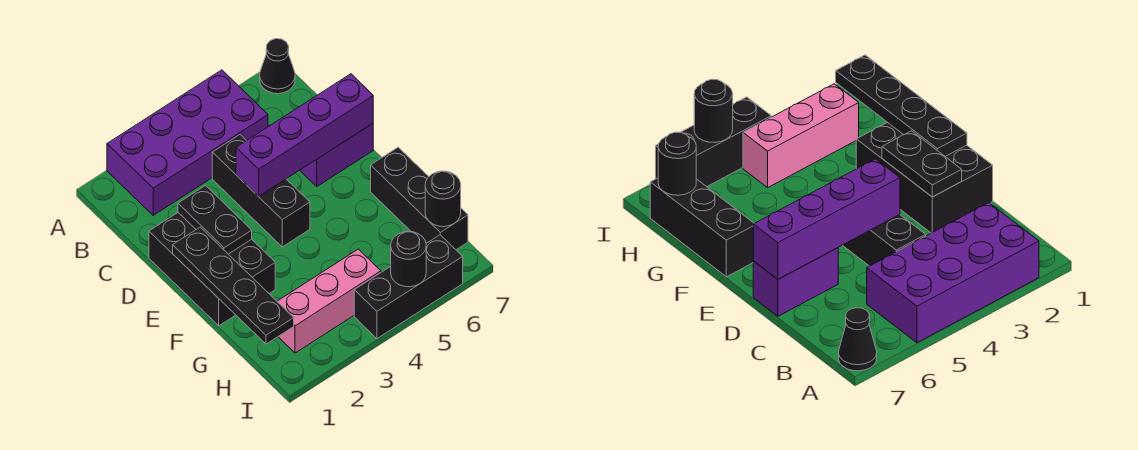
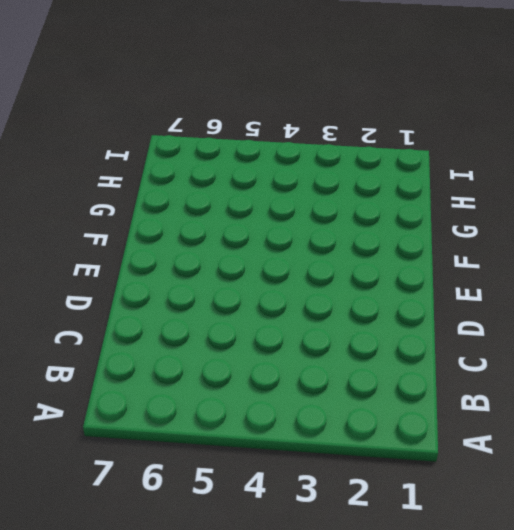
none -> purple 2x4 brick [107,70,268,215]
none -> black 1x1 cone [260,39,295,94]
none -> black 1x3 brick [212,135,310,247]

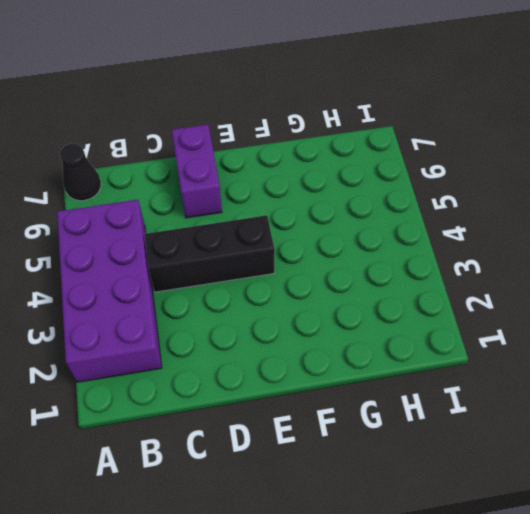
none -> black 2x3 brick [149,213,275,326]
none -> black 1x3 brick [371,147,468,250]
none -> pink 1x3 brick [277,249,381,353]

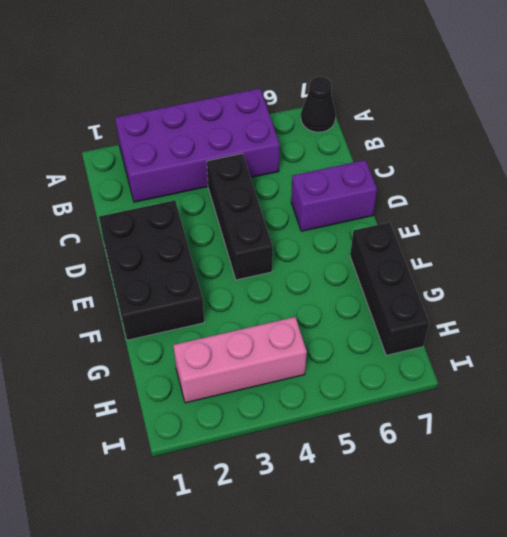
none -> black 1x3 brick [354,235,463,339]
none -> black 1x2 plate [178,186,252,254]
none -> purple 1x4 brick [236,74,373,196]

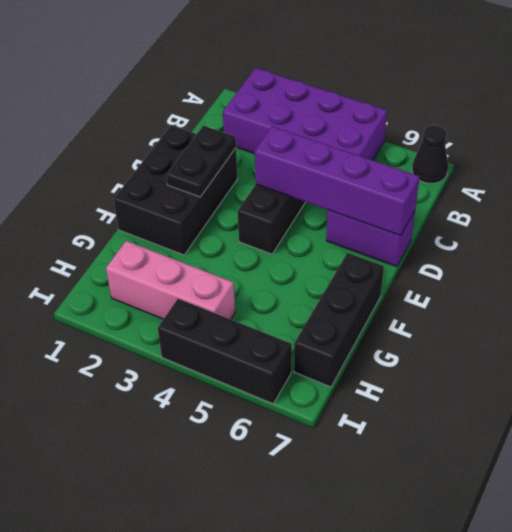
none -> black 1x4 plate [173,227,294,344]
none -> black 1x1 round brick [425,171,461,227]
none -> black 1x1 round brick [391,231,426,287]

